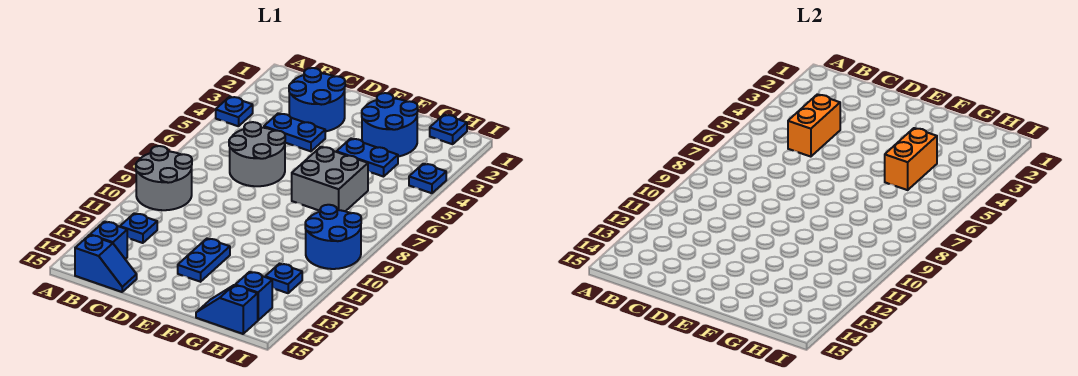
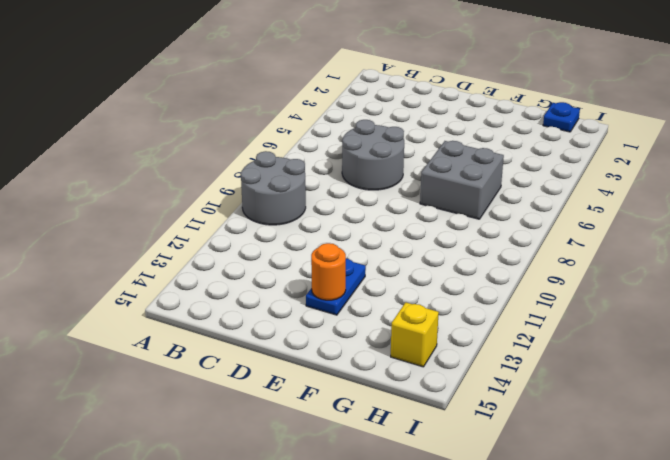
orange 1x1 round brick [311,243,346,300] -> none
yellow 1x1 brick [391,302,439,367] -> blue 1x1 brick [235,272,272,320]
none -> blue 1x1 plate [216,97,253,126]
none -> blue 1x1 plate [120,213,157,243]
none -> blue 1x1 brick [90,222,127,259]

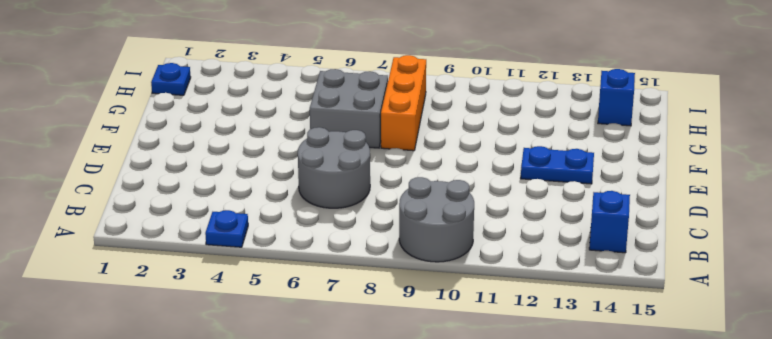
orange 1x3 brick [381,55,426,151] -> none
none -> blue 1x1 plate [120,213,157,243]
none -> blue 1x2 slope [75,235,137,292]
none -> blue 2x2 round brick [289,68,345,131]

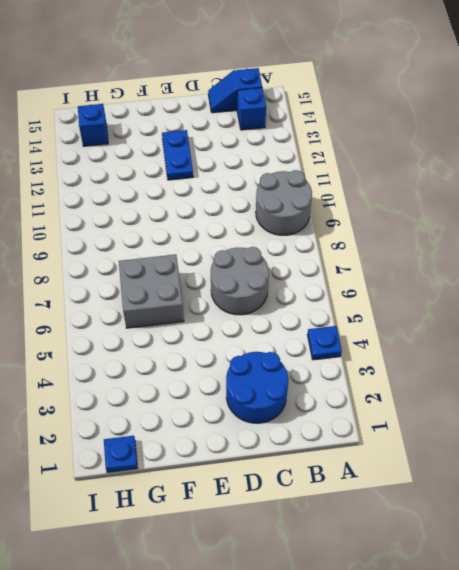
none -> blue 1x1 plate [120,213,157,243]
none -> blue 1x2 plate [264,113,325,151]
none -> blue 2x2 round brick [362,93,418,156]

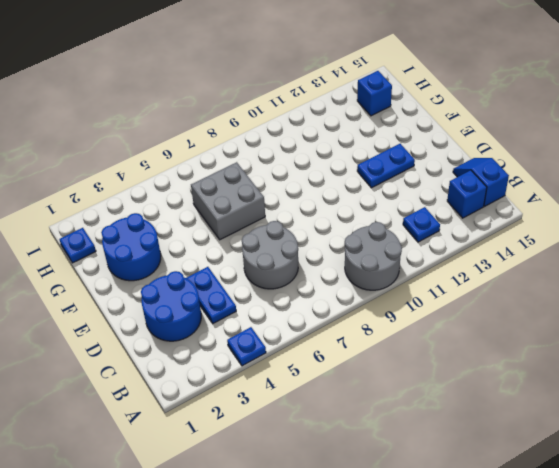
none -> blue 1x2 plate [336,139,398,177]
none -> blue 1x2 slope [196,285,258,334]
none -> blue 2x2 round brick [305,205,361,269]

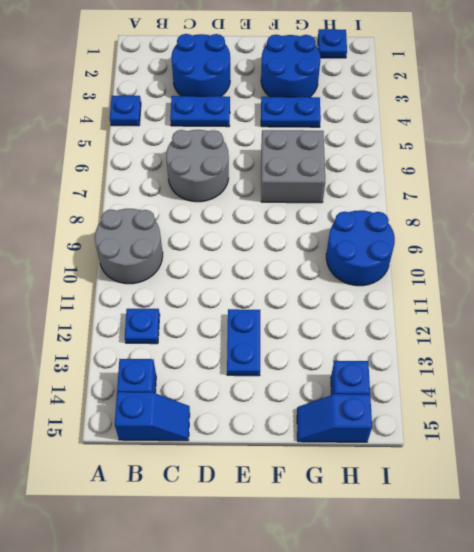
none -> blue 1x1 plate [265,264,302,293]
none -> blue 1x1 plate [409,164,446,193]
none -> orange 1x2 brick [788,94,840,157]

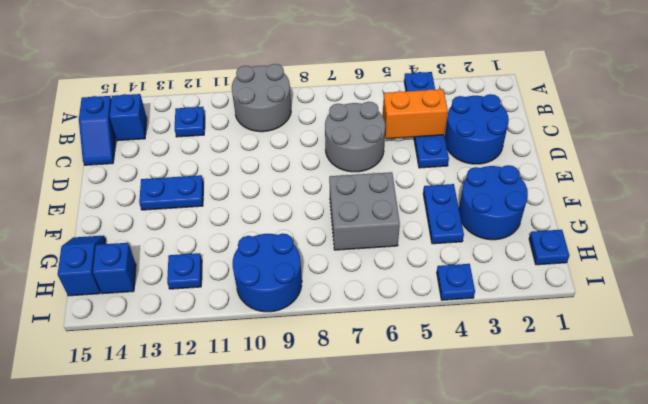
none -> orange 1x2 brick [885,128,937,190]

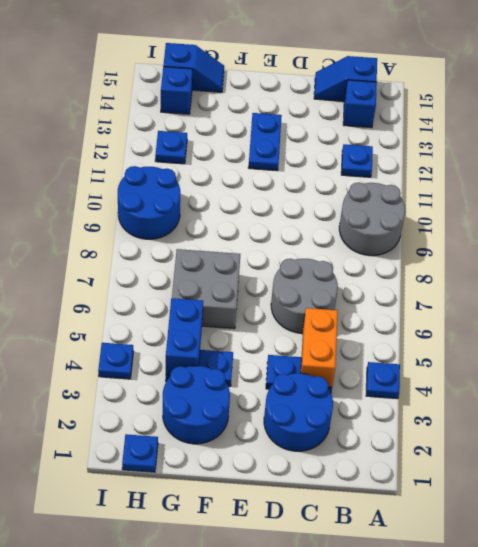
blue 1x2 brick [166,298,203,375] -> orange 1x2 brick [885,128,937,190]

